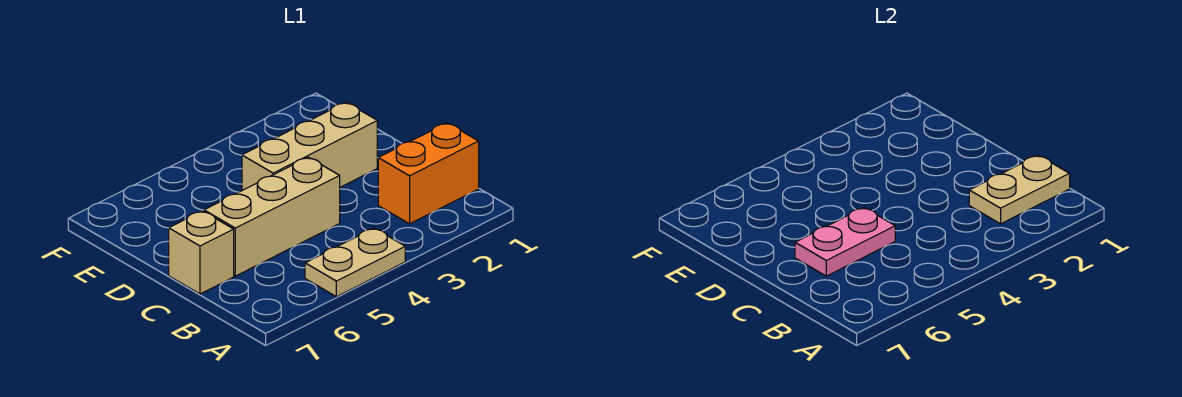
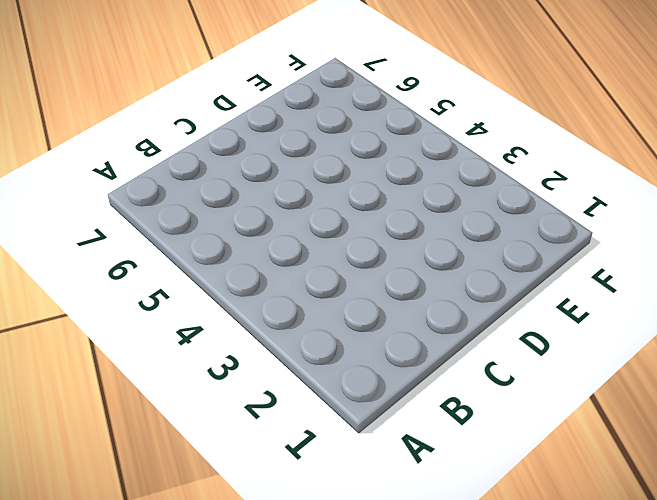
none -> tan 1x2 plate [305,228,405,297]
none -> orange 1x2 brick [378,123,479,224]

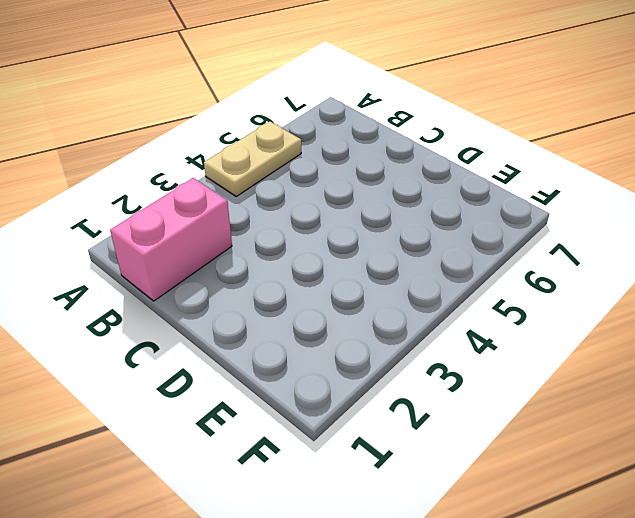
pink 1x2 brick [110,178,232,301] -> orange 1x2 brick [378,123,479,224]
none -> tan 1x3 brick [204,157,340,276]
none -> tan 1x1 brick [169,211,234,294]

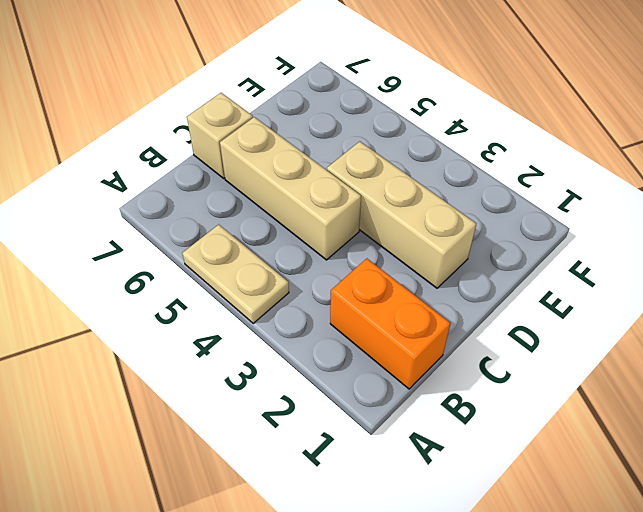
none -> tan 1x2 plate [969,155,1070,224]
none -> pink 1x2 plate [795,208,895,276]

